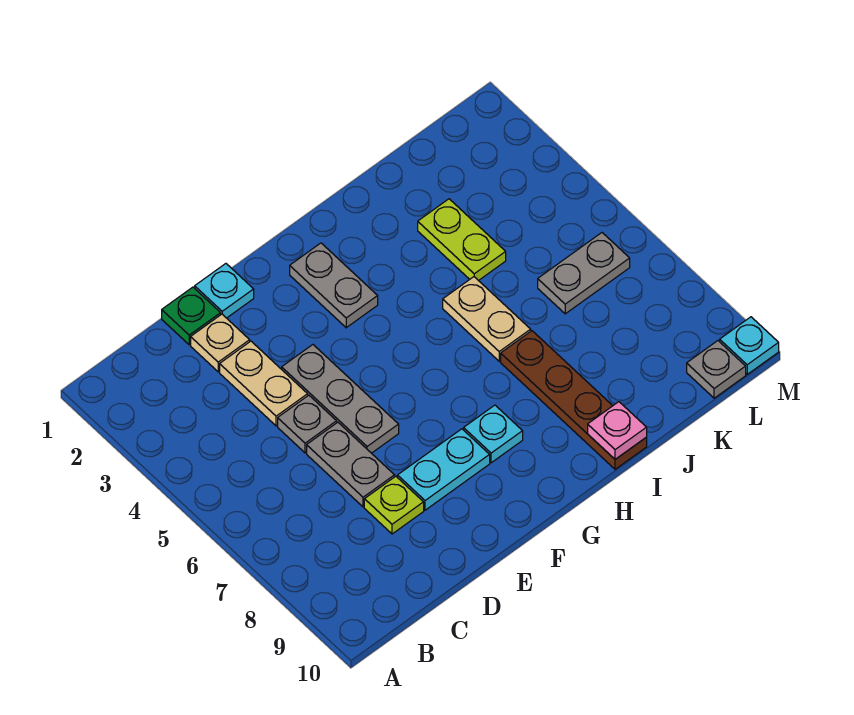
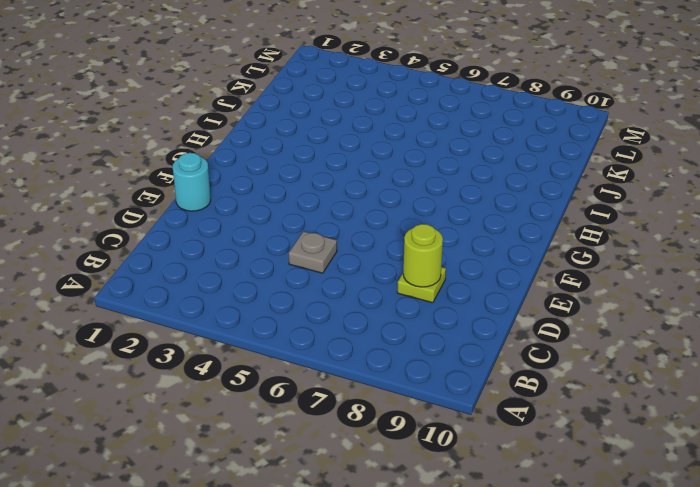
lime 1x1 round brick [403,224,443,287] -> none
cyan 1x1 round brick [173,153,211,211] -> cyan 1x1 plate [195,264,254,318]
none -> green 1x1 plate [162,287,221,345]
none -> tan 1x1 plate [191,314,250,372]
none -> tan 1x2 plate [220,341,308,426]

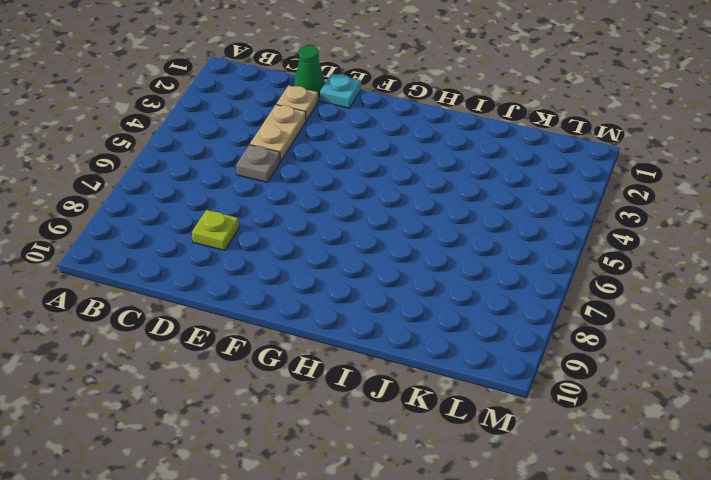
green 1x1 cone [294,46,325,97] -> green 1x1 plate [162,287,221,345]
none -> grey 1x2 plate [307,422,395,507]
none -> grey 1x3 plate [282,345,399,453]
none -> cyan 1x2 plate [397,429,490,510]

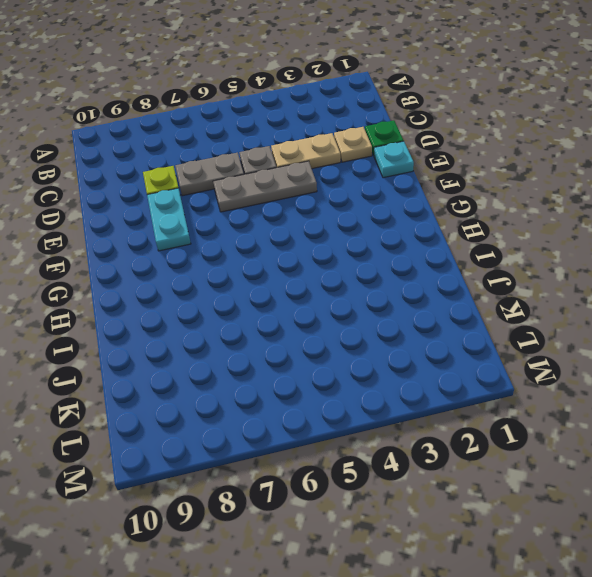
none -> grey 1x2 plate [290,243,378,328]
none -> cyan 1x1 plate [464,405,523,463]
none -> tan 1x2 plate [443,277,531,361]

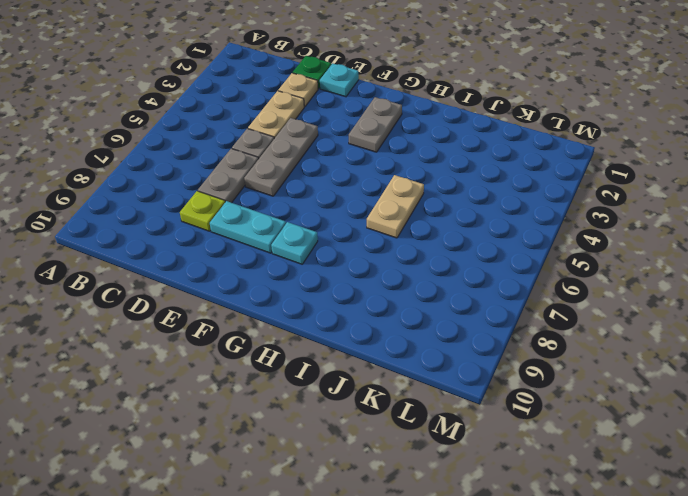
none -> brown 1x4 plate [501,331,647,469]
none -> lime 1x2 plate [418,199,506,281]
none -> grey 1x2 plate [538,233,630,314]

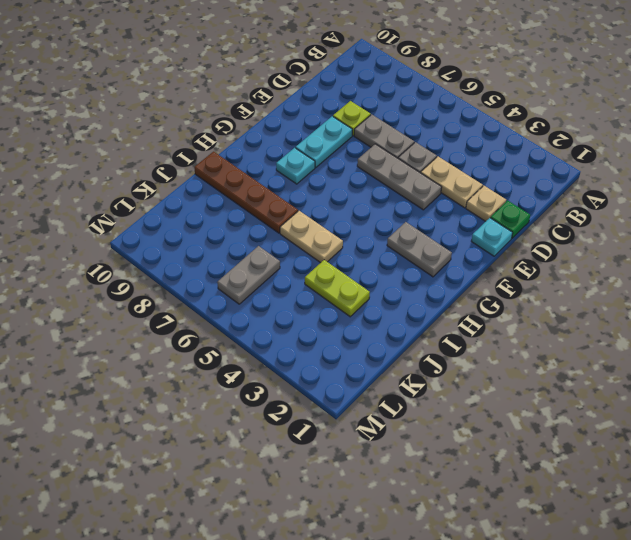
none -> grey 1x1 plate [687,341,746,398]
none -> cyan 1x1 plate [720,317,779,374]
none -> pink 1x1 plate [588,402,647,459]

